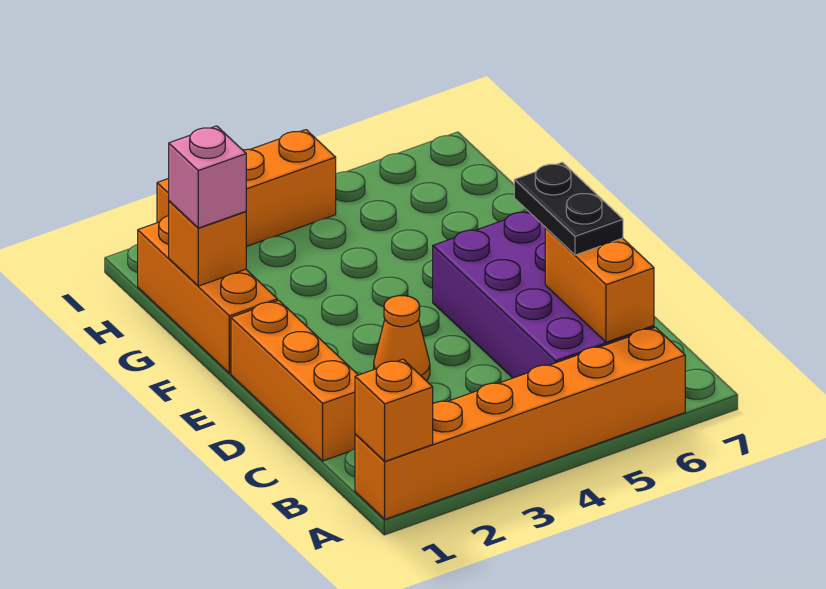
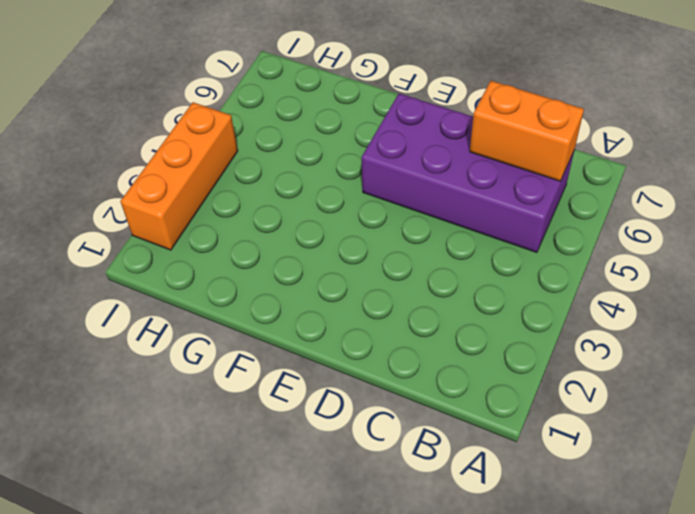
none -> orange 1x6 brick [355,327,685,519]
none -> orange 1x3 brick [231,300,358,461]

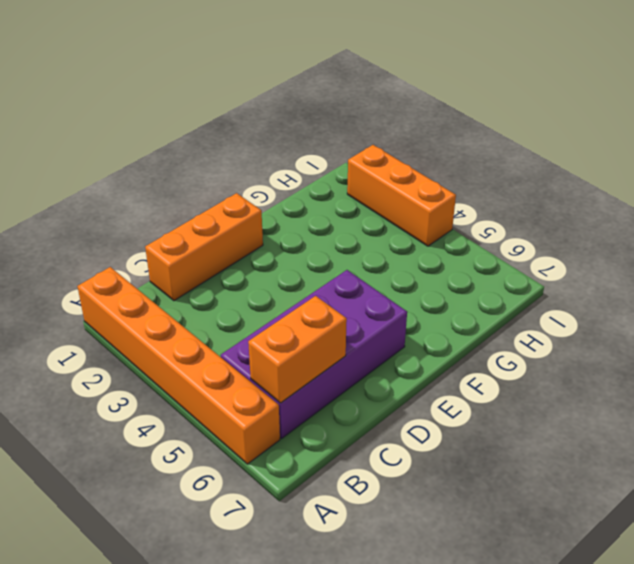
none -> orange 1x1 cone [374,296,430,381]
none -> orange 1x3 brick [138,216,277,373]

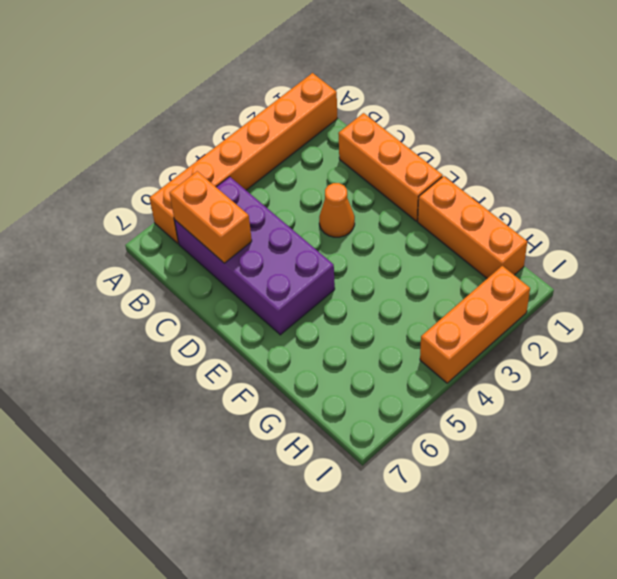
none -> orange 1x1 brick [355,359,433,461]
none -> orange 1x1 brick [169,201,246,286]

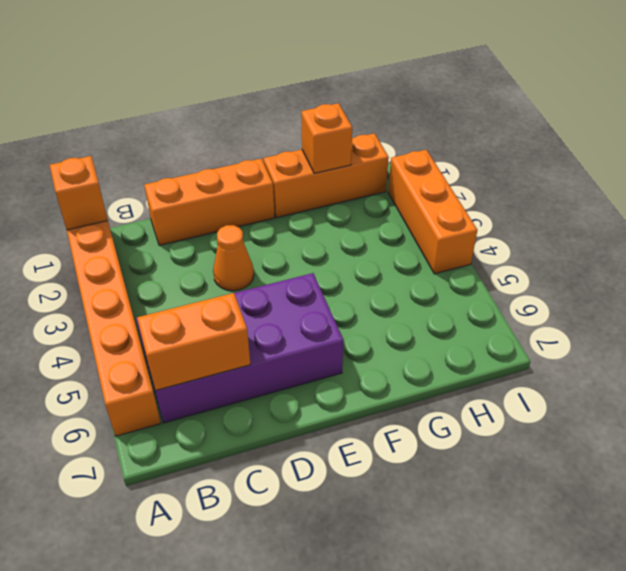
none -> black 1x2 plate [514,162,623,255]
none -> pink 1x1 brick [169,126,246,228]

